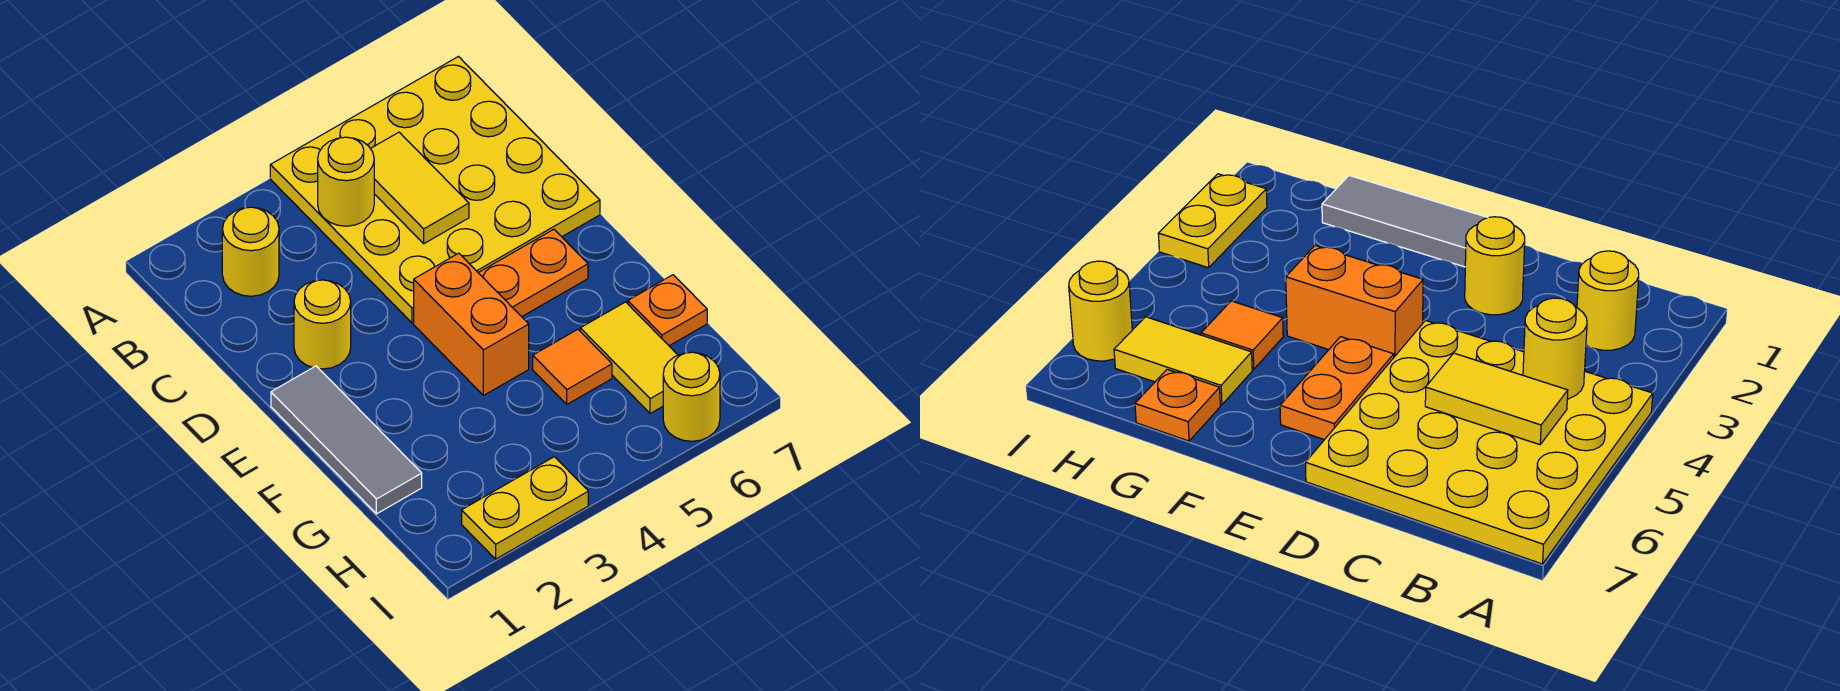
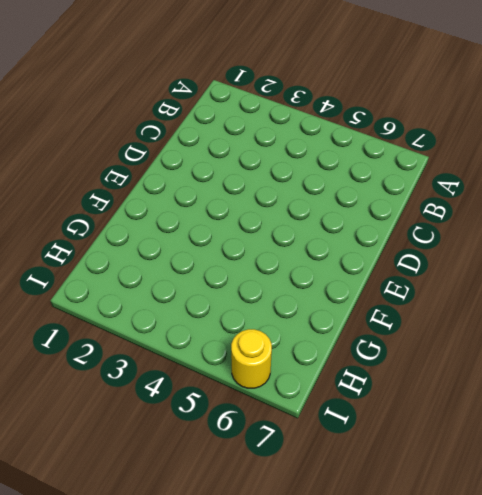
none -> yellow 4x4 plate [270,57,600,323]
none -> yellow 1x1 round brick [222,207,279,296]
none -> yellow 1x1 round brick [294,280,351,369]

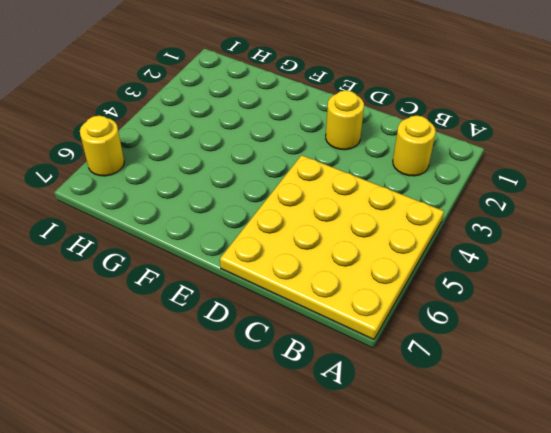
none -> grey 1x3 tile [271,366,422,514]
none -> orange 1x2 brick [414,253,529,395]
none -> orange 1x2 plate [479,229,588,317]

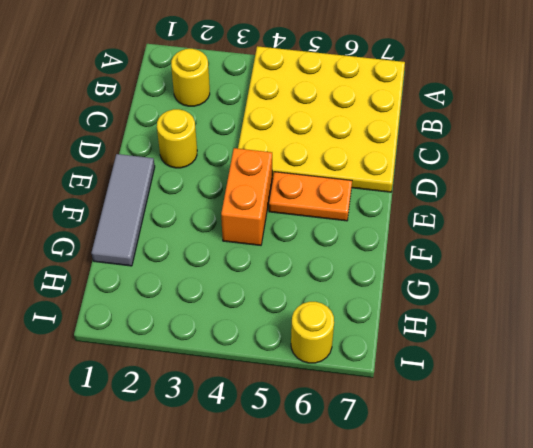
none -> orange 1x1 tile [533,329,612,404]
none -> yellow 1x2 tile [580,302,678,414]
none -> orange 1x1 plate [628,275,707,346]

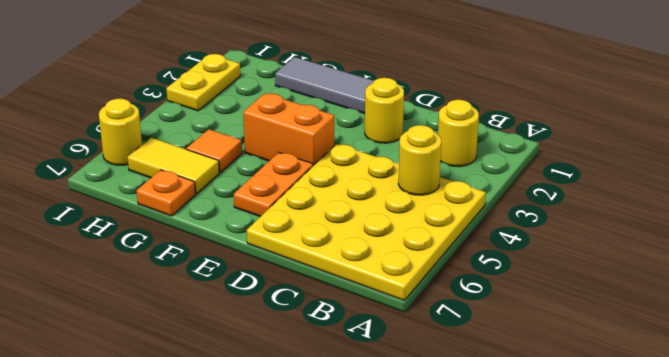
none -> yellow 1x2 tile [371,132,469,244]

